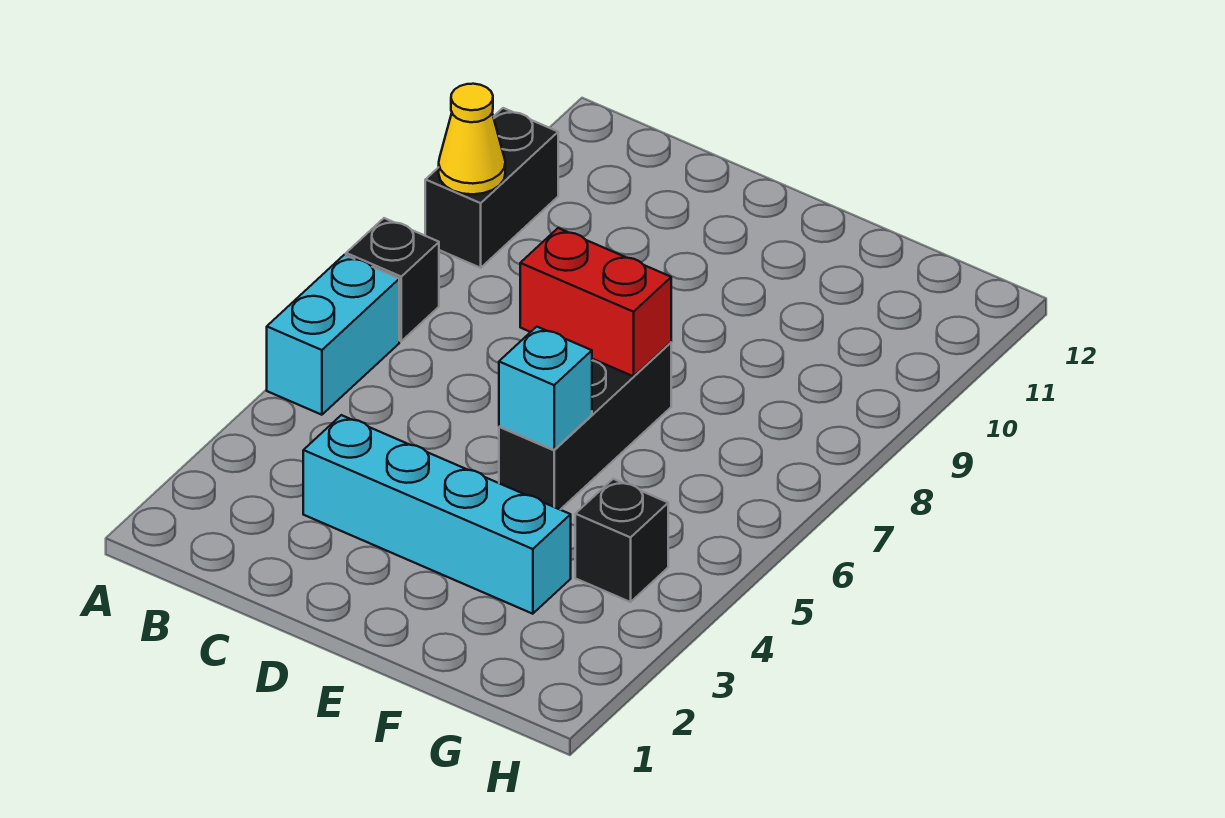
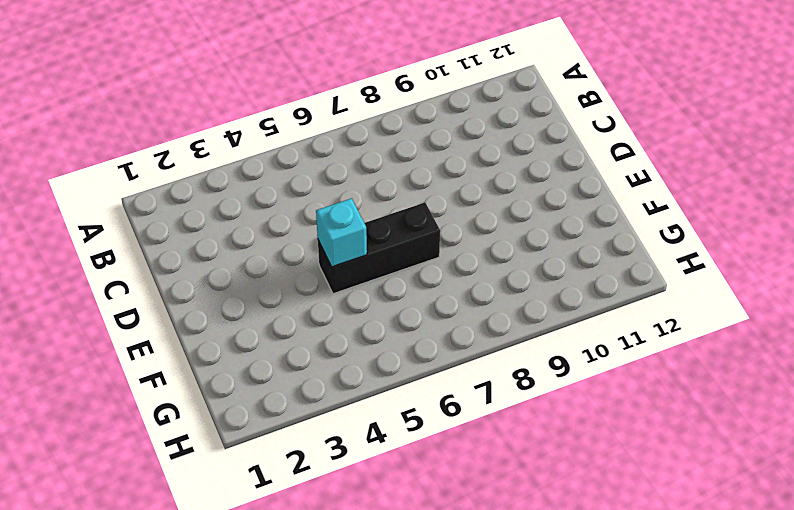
none -> cyan 1x2 brick [267,255,399,415]
none -> black 1x1 brick [346,218,439,341]

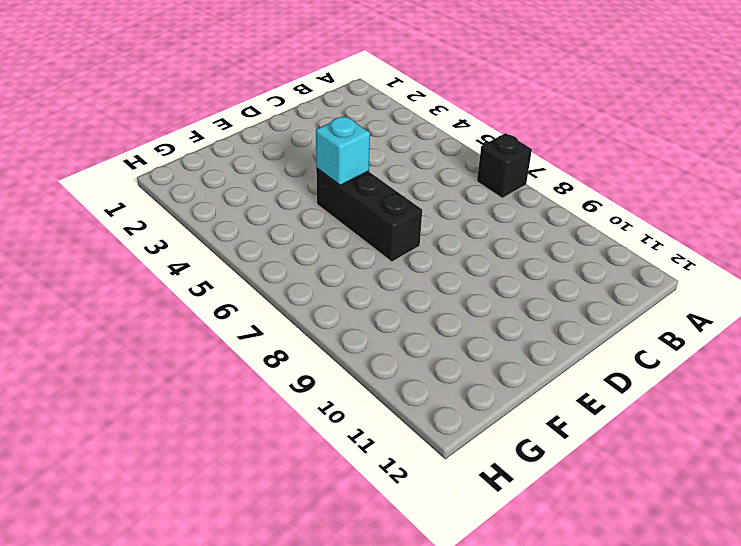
none -> cyan 1x2 brick [267,255,399,415]
none -> black 1x2 brick [425,108,558,268]

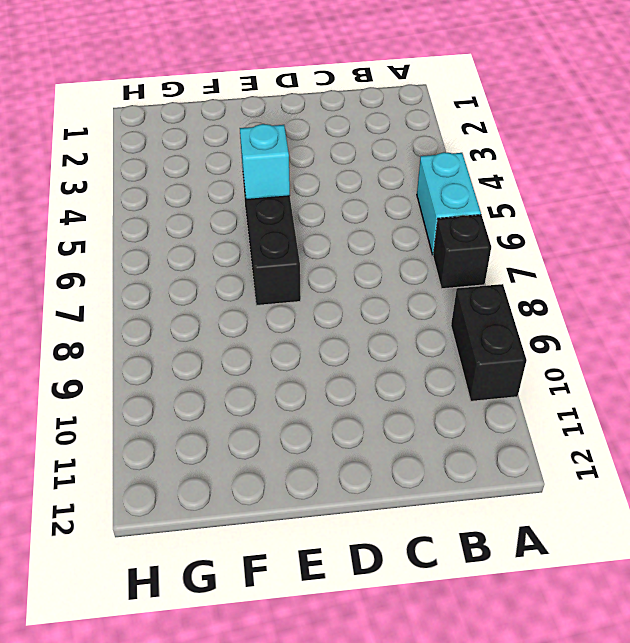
none -> cyan 1x4 brick [303,415,571,614]
none -> black 1x1 brick [575,479,668,602]

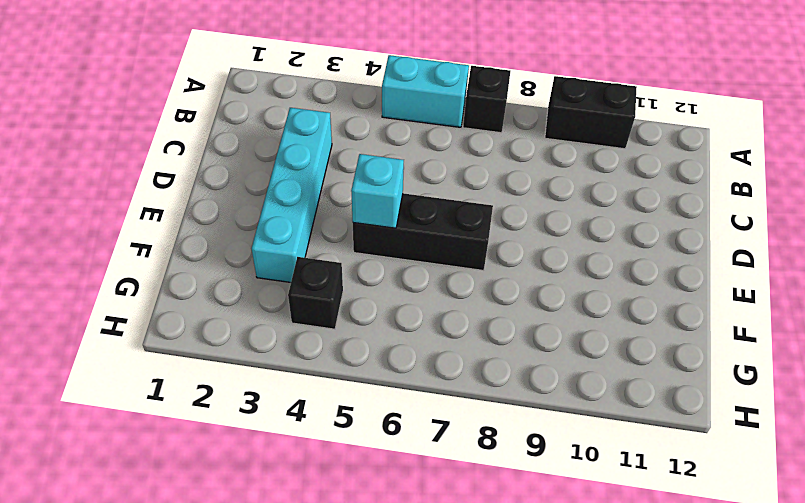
none -> yellow 1x1 cone [439,84,505,194]
none -> red 1x2 brick [520,228,671,376]

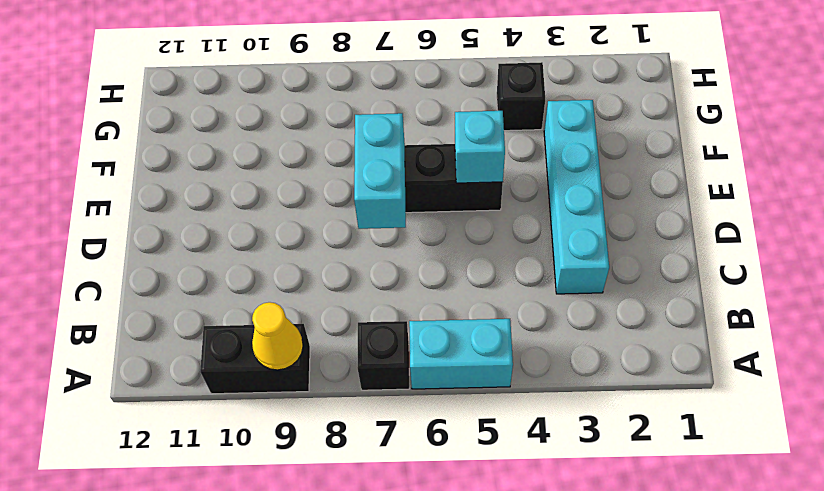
cyan 1x2 brick [354,113,406,229] -> red 1x2 brick [520,228,671,376]

